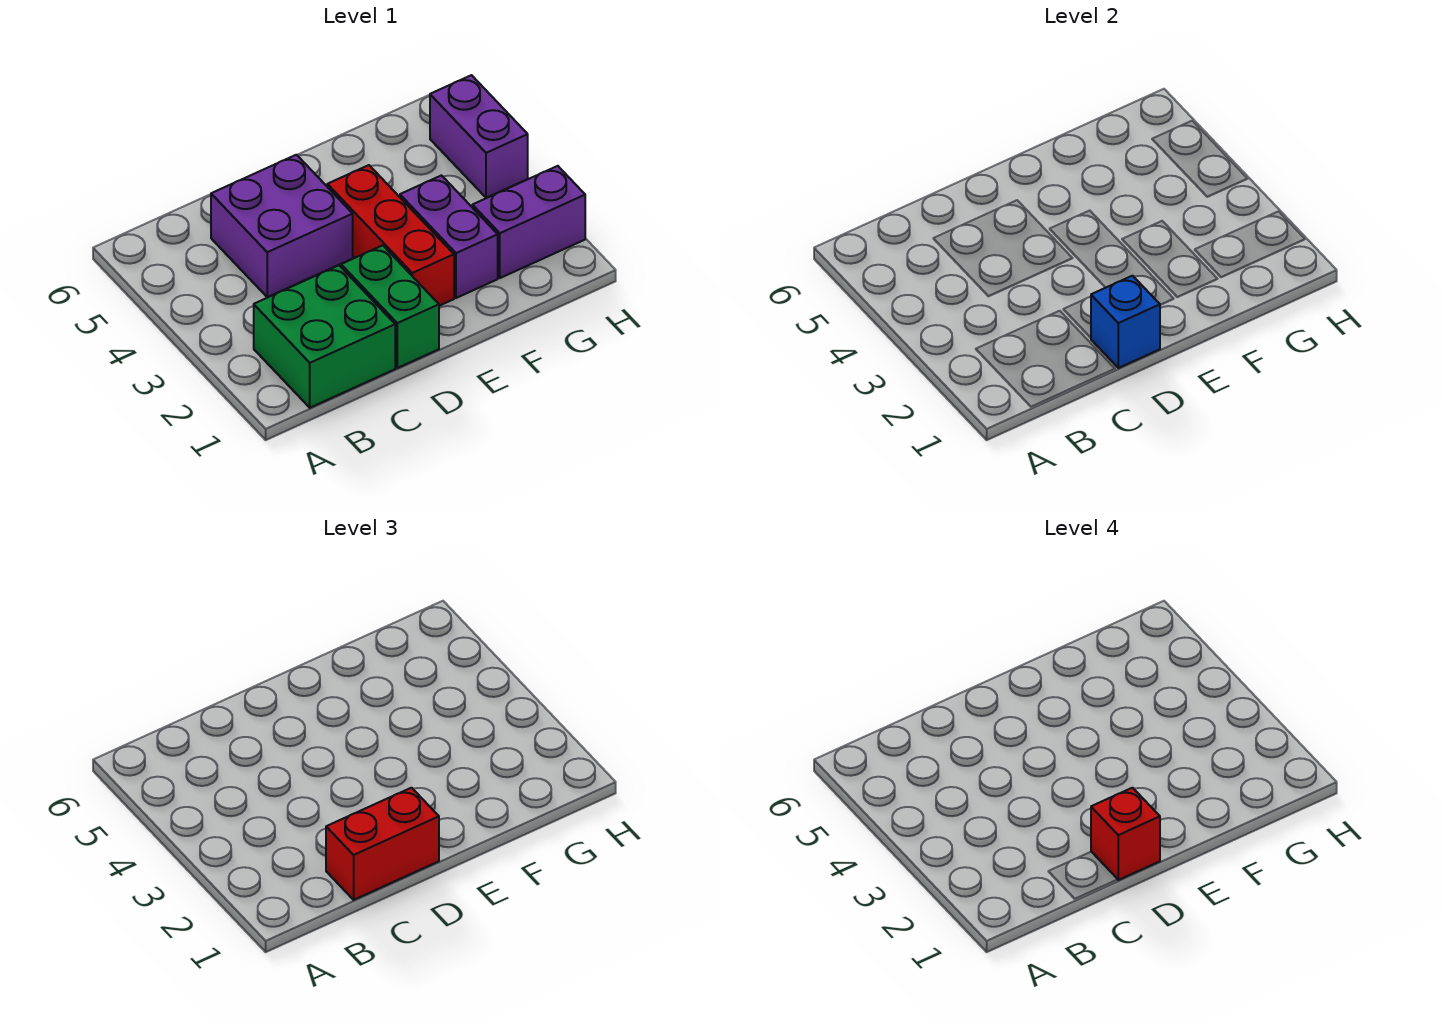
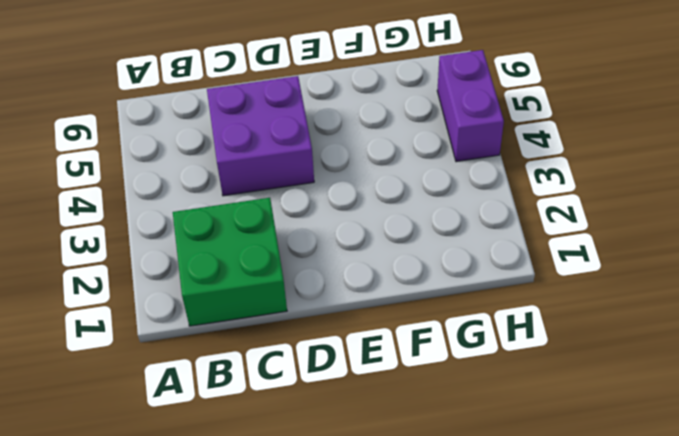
none -> green 1x2 brick [341,245,439,368]
none -> red 1x3 brick [327,165,454,306]

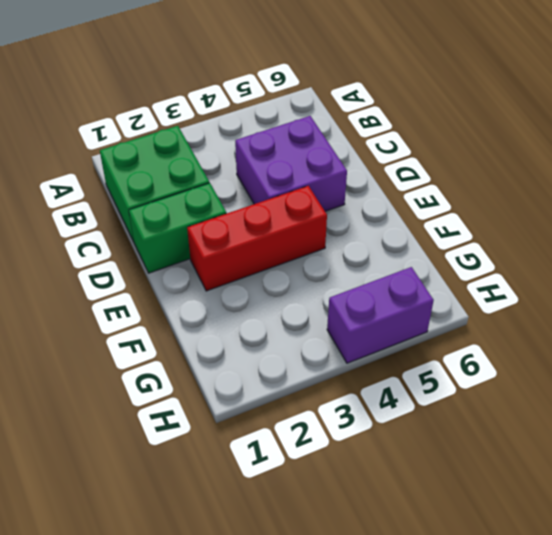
none -> purple 1x2 brick [400,175,498,298]
none -> purple 1x2 brick [472,166,585,278]

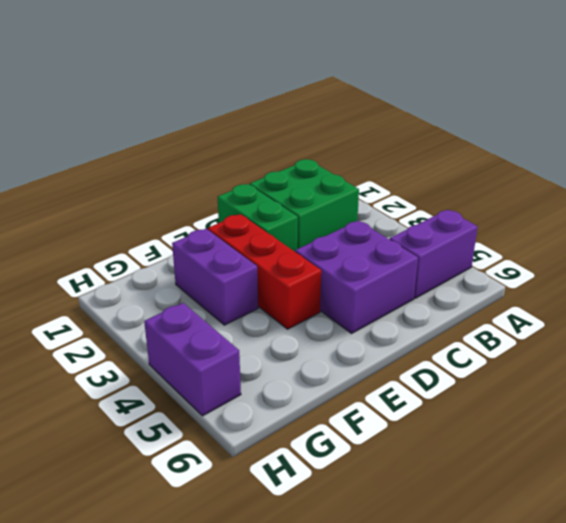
purple 1x2 brick [390,210,477,298] -> purple 1x2 brick moved to [472,166,585,278]
none -> blue 1x1 brick [1091,276,1160,368]
none -> red 1x2 brick [326,788,439,900]

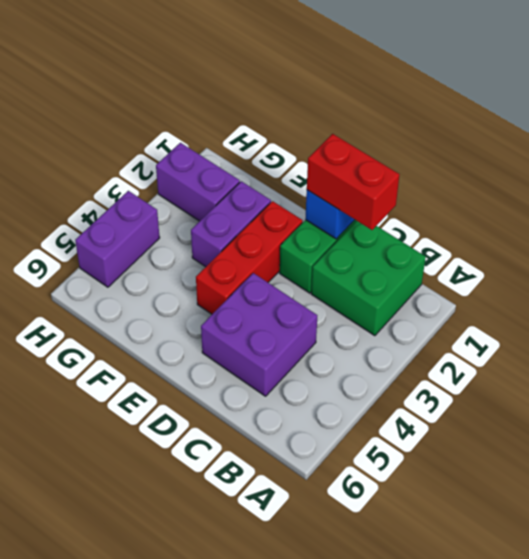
none -> red 1x1 brick [1091,788,1160,880]

